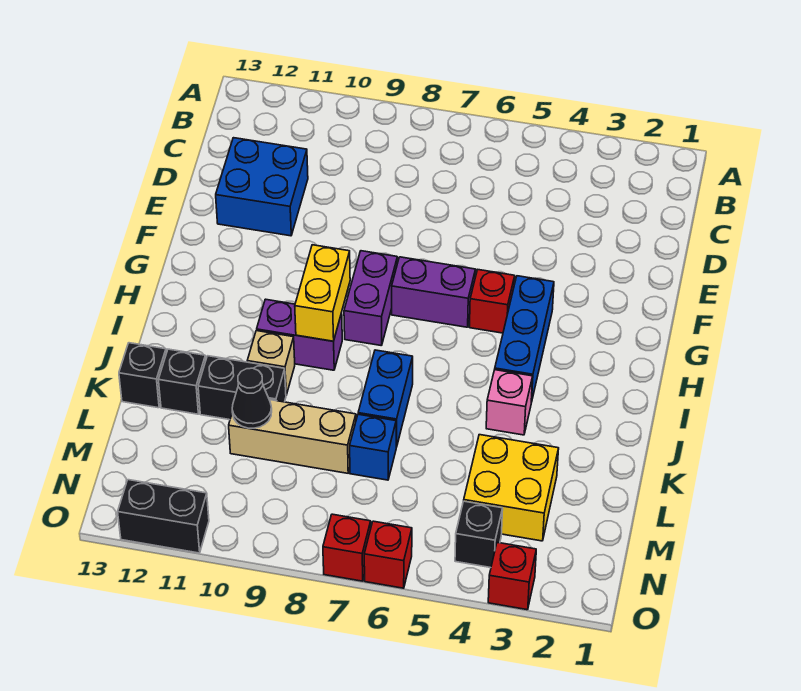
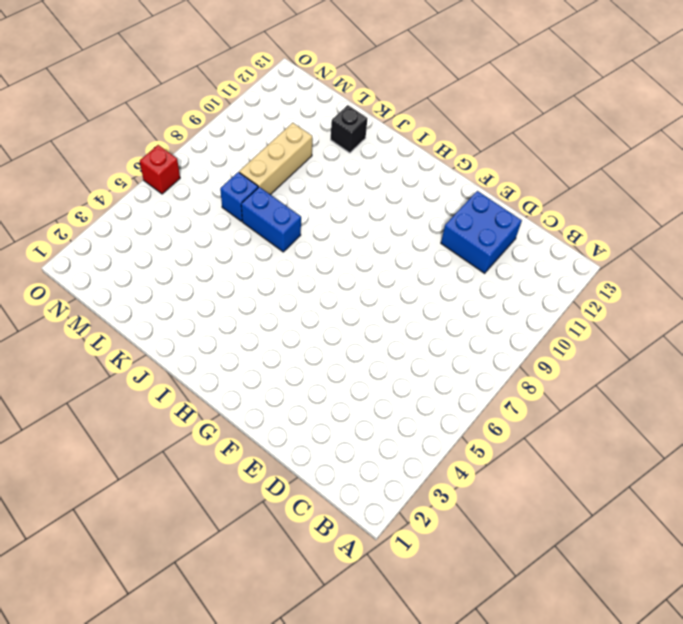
none -> blue 1x3 brick [495,276,554,403]
none -> red 1x1 brick [470,270,515,333]
none -> purple 1x2 brick [392,257,476,327]

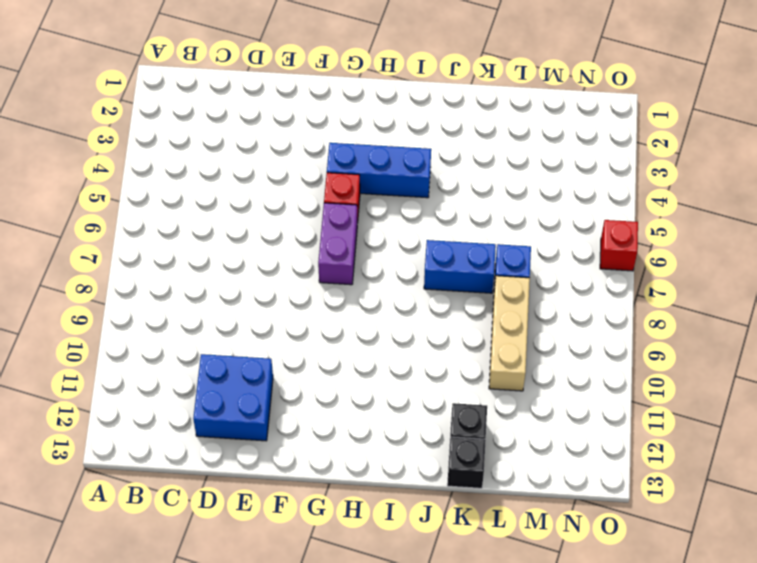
none -> purple 1x2 brick [344,251,397,346]
none -> purple 1x2 brick [257,299,342,370]
none -> pink 1x1 brick [486,370,533,435]

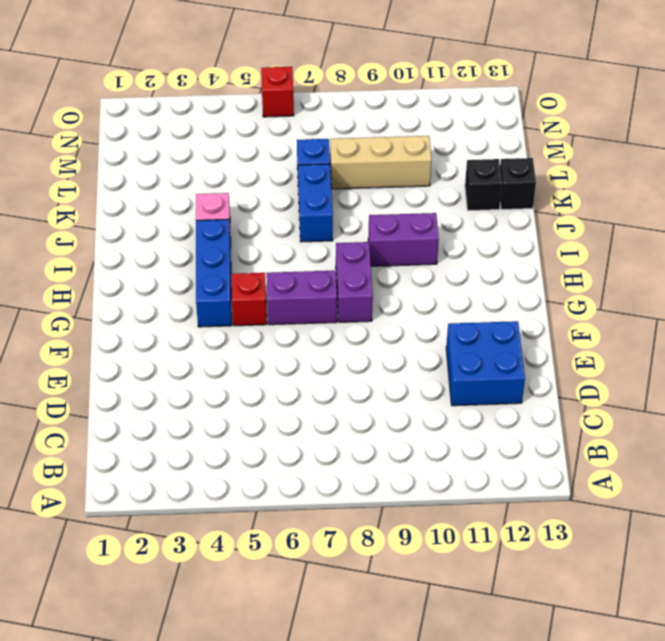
none -> tan 1x1 brick [247,331,295,395]
none -> black 1x2 brick [198,356,286,420]
none -> yellow 2x2 brick [464,435,559,541]

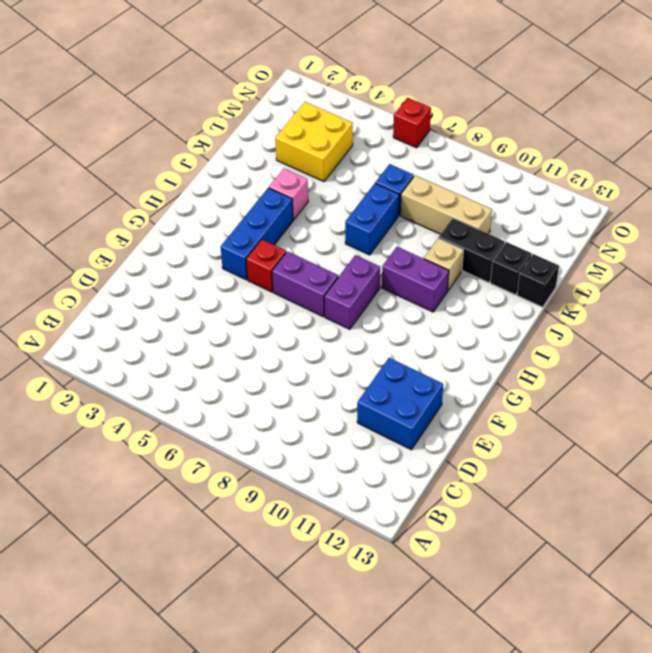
none -> black 1x1 brick [455,501,503,568]
none -> red 1x1 brick [488,542,536,610]
none -> red 1x1 brick [323,514,371,581]

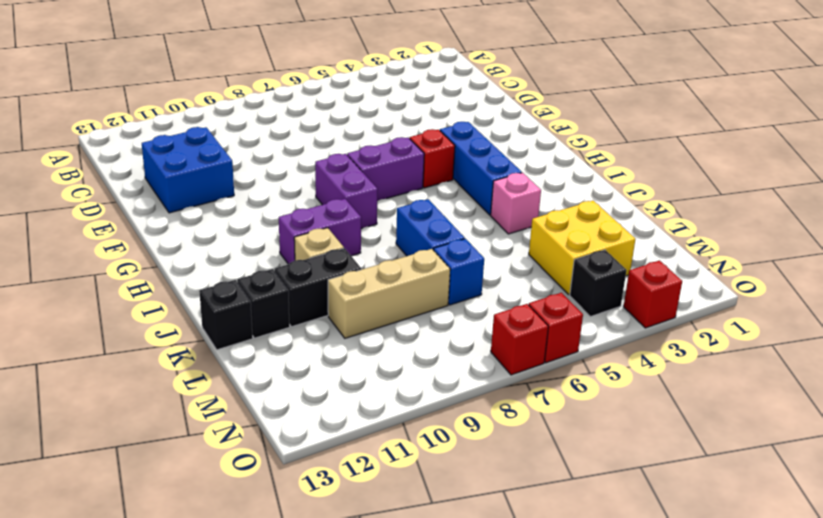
none -> black 1x2 brick [118,480,209,553]
none -> yellow 1x2 brick [295,245,350,341]
none -> black 1x1 cone [232,368,272,428]

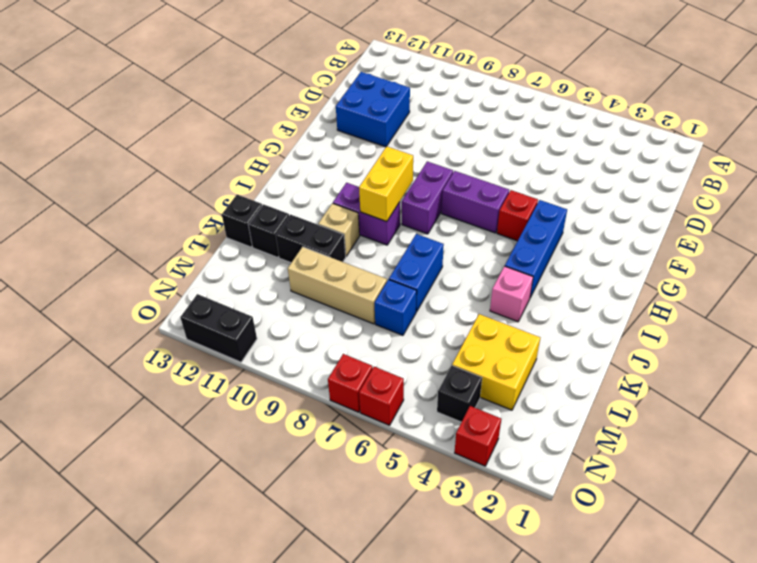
none -> black 1x1 cone [232,368,272,428]

